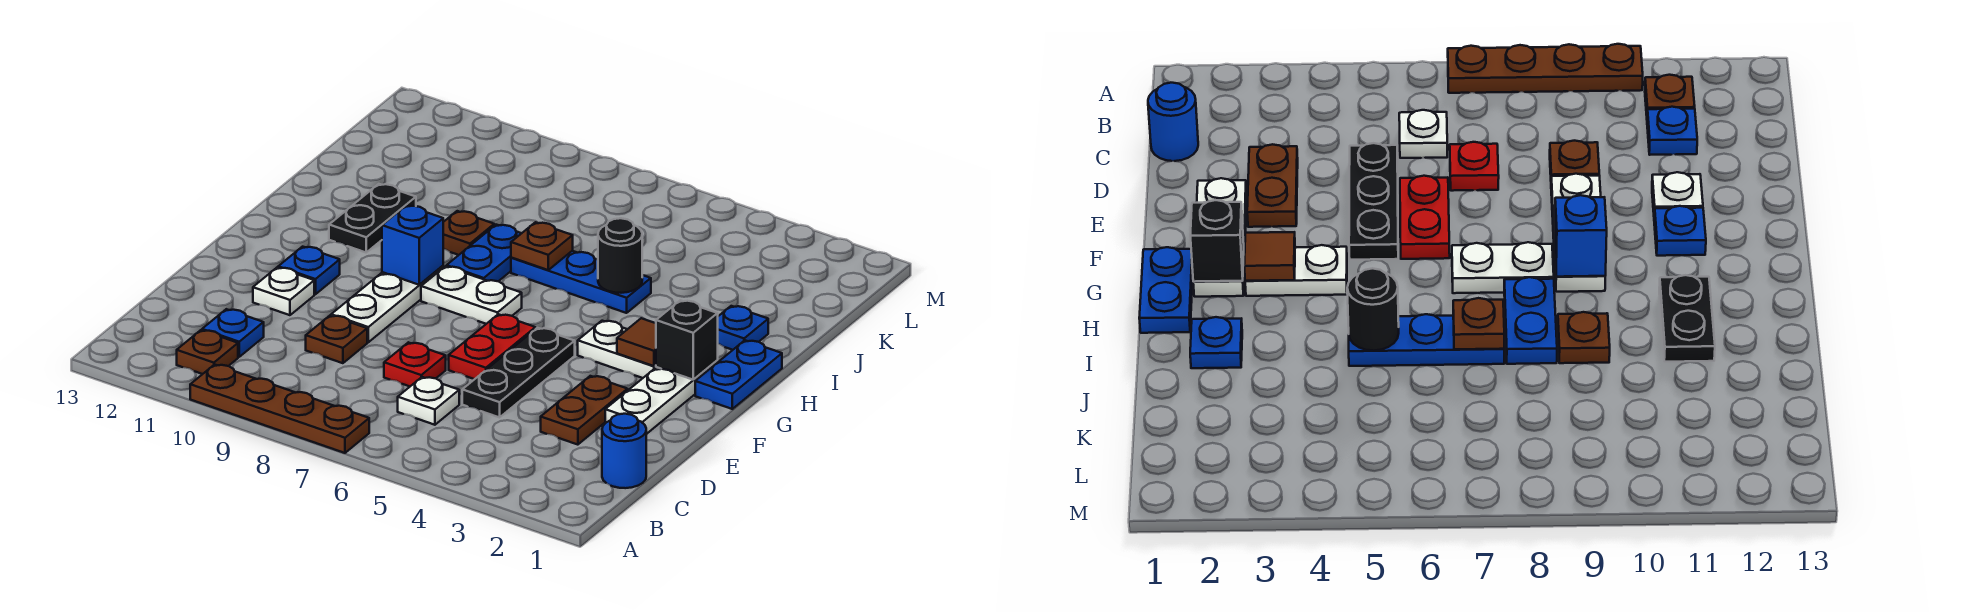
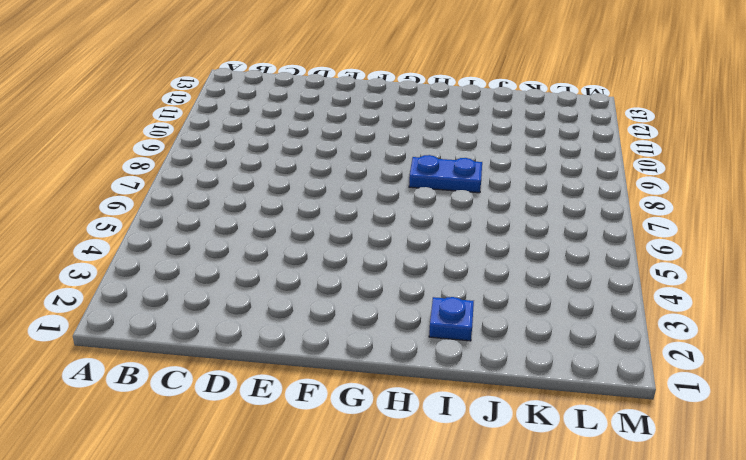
none -> brown 1x4 plate [190,364,369,453]
none -> brown 1x1 plate [177,330,238,374]
none -> blue 1x1 round brick [602,414,646,488]

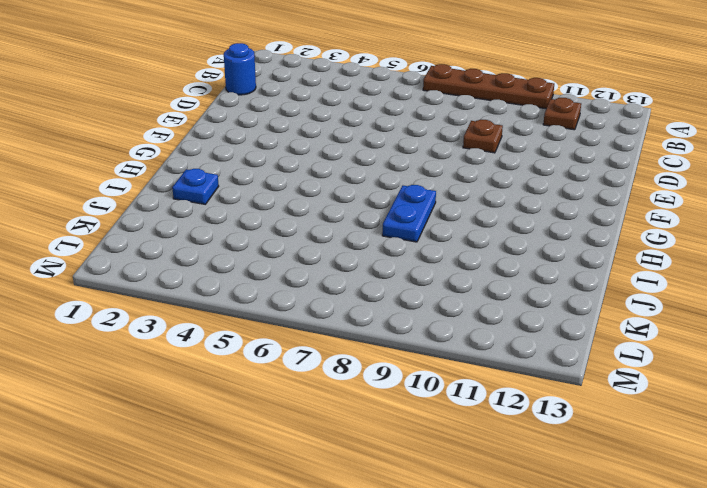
none -> white 1x1 plate [398,377,459,425]
none -> blue 1x1 plate [202,309,264,357]
none -> brown 1x2 plate [541,376,628,445]

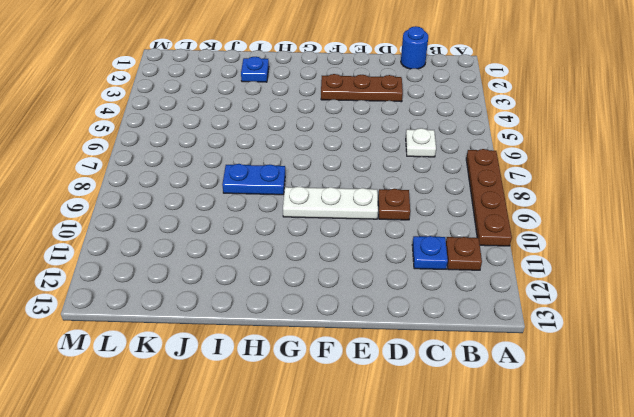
brown 1x3 plate [321,74,403,102] -> brown 1x2 plate [541,376,628,445]
none -> black 1x3 plate [462,328,575,417]
none -> red 1x1 plate [384,342,446,386]
none -> white 1x3 plate [605,361,718,434]

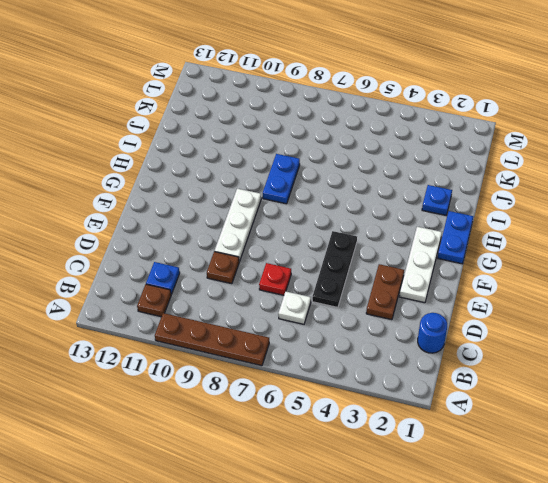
none -> red 1x2 plate [449,314,535,379]
none -> white 1x1 plate [253,267,314,315]
none -> blue 1x1 plate [278,247,340,294]

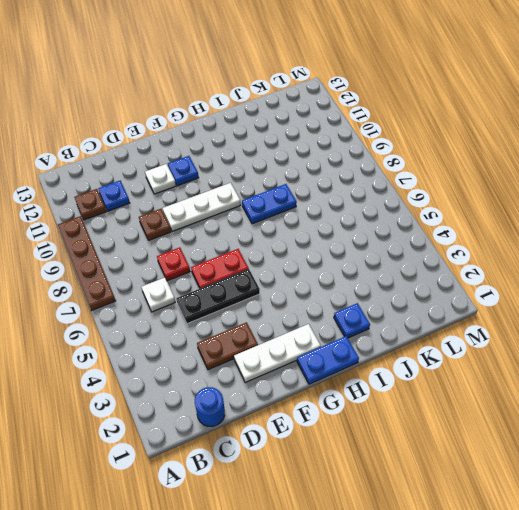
none -> white 1x2 plate [578,321,656,378]
none -> white 1x2 plate [421,266,522,324]
none -> black 1x2 plate [329,184,416,252]

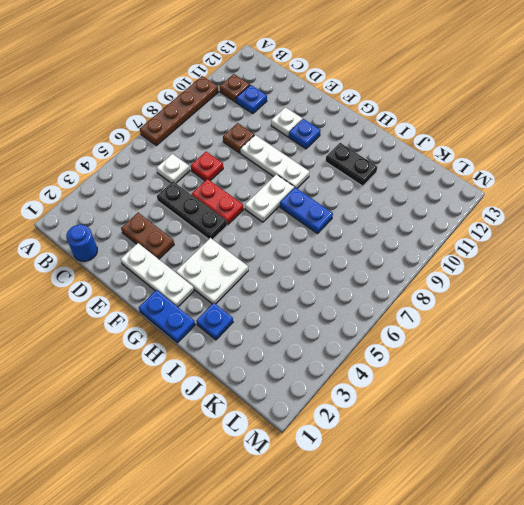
white 2x2 plate [176,238,248,304] -> white 1x2 plate [578,321,656,378]
none -> blue 1x3 plate [511,251,651,313]
none -> brown 1x1 plate [443,211,494,255]
none -> black 1x1 brick [656,300,718,380]

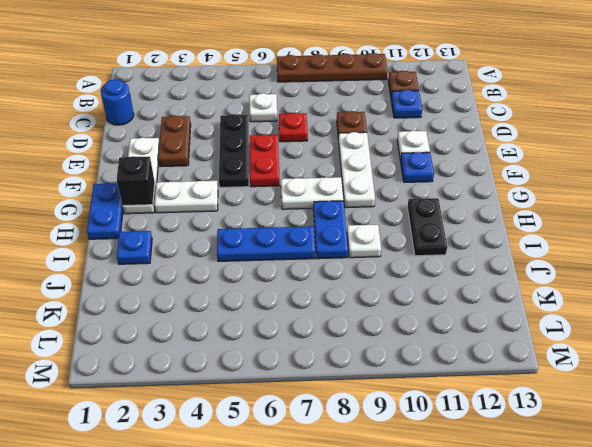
white 1x1 plate [347,225,381,258] -> brown 1x1 plate [443,211,494,255]
none -> brown 1x1 tile [617,318,656,366]
none -> blue 1x1 brick [382,205,443,285]
none -> black 1x1 round brick [598,218,642,293]

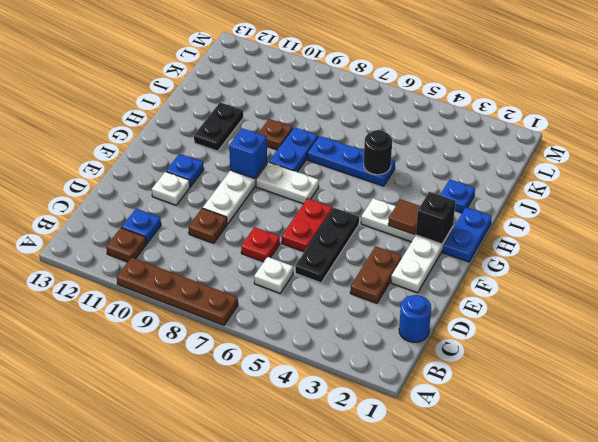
none -> brown 1x1 plate [511,222,573,270]

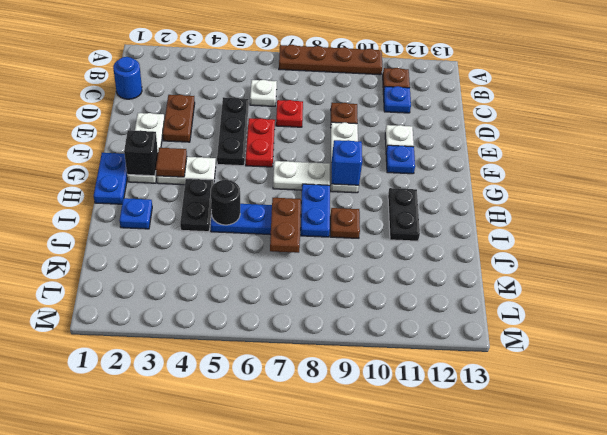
black 1x2 plate [180,179,214,232] -> none
brown 1x2 plate [270,198,301,253] -> brown 1x1 plate [511,222,573,270]

